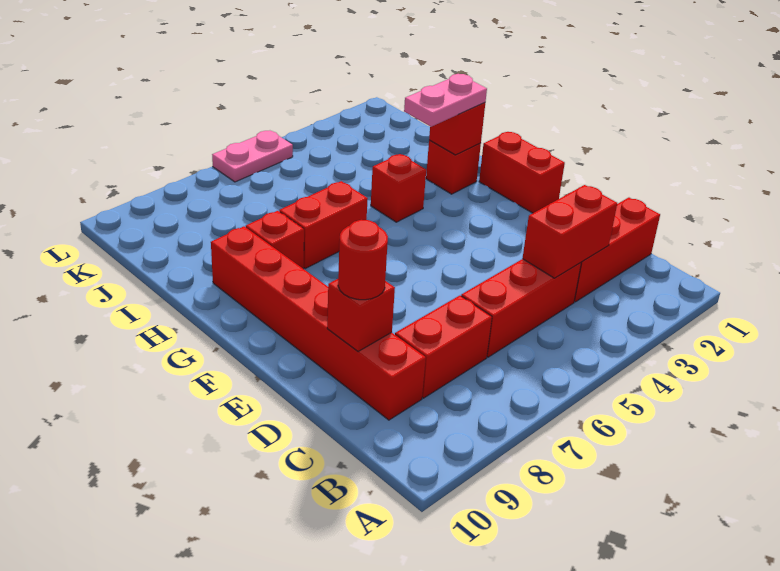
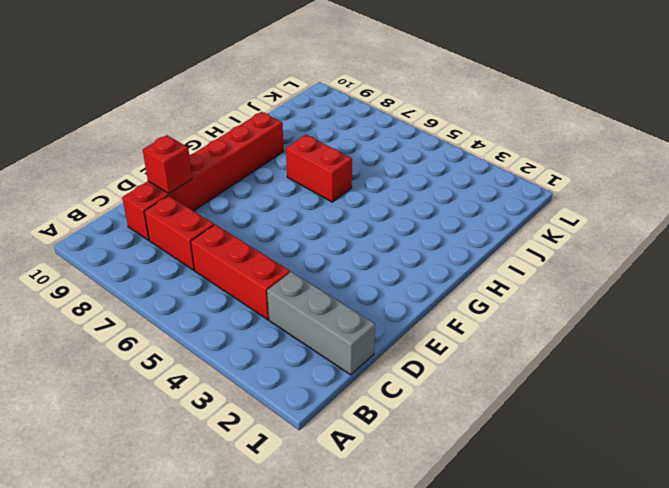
grey 1x3 brick [267,272,375,375] -> red 1x3 brick [574,198,660,302]
none -> red 1x2 brick [479,132,565,213]
none -> red 1x1 brick [426,140,481,194]
none -> red 1x1 brick [371,154,426,222]

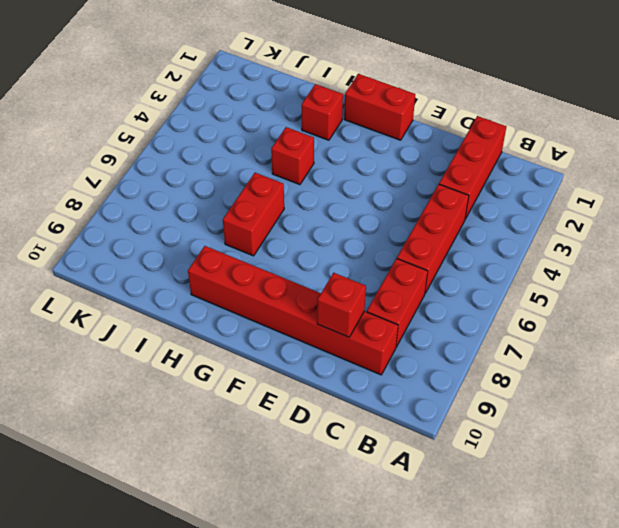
none -> red 1x1 brick [246,211,304,269]
none -> pink 1x2 plate [212,131,293,182]
none -> red 1x2 brick [522,185,617,278]

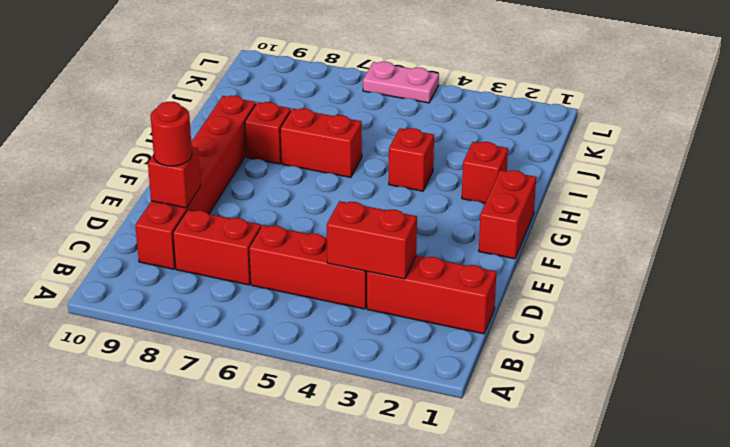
none -> red 1x1 brick [429,103,485,155]
none -> pink 1x2 plate [404,74,487,127]

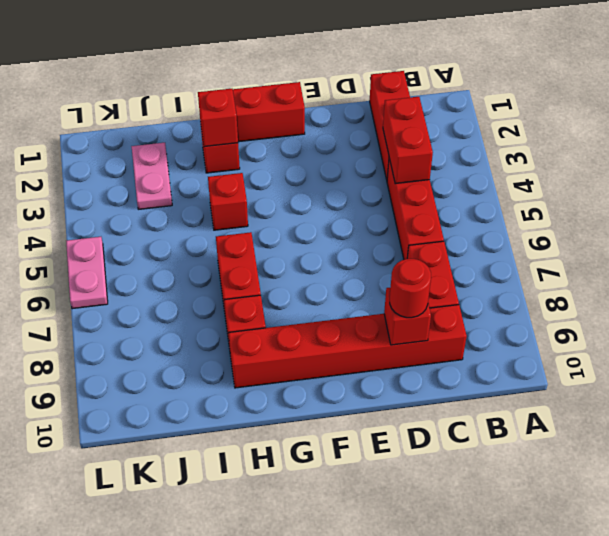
pink 1x2 plate [132,143,172,209] -> pink 1x2 plate moved to [404,74,487,127]

